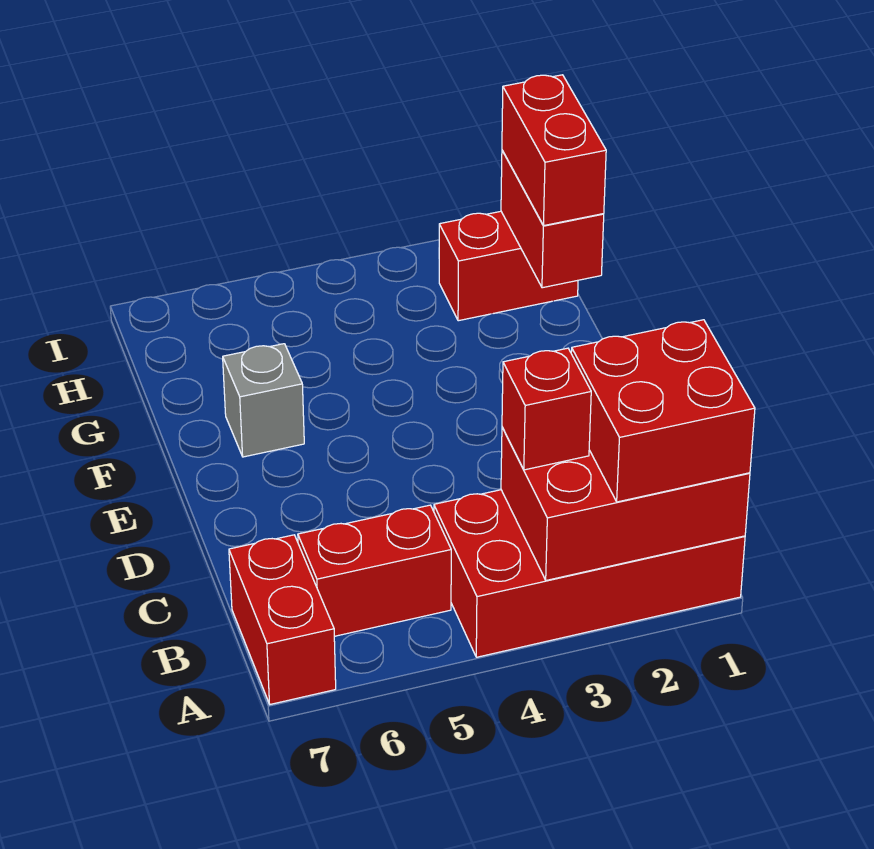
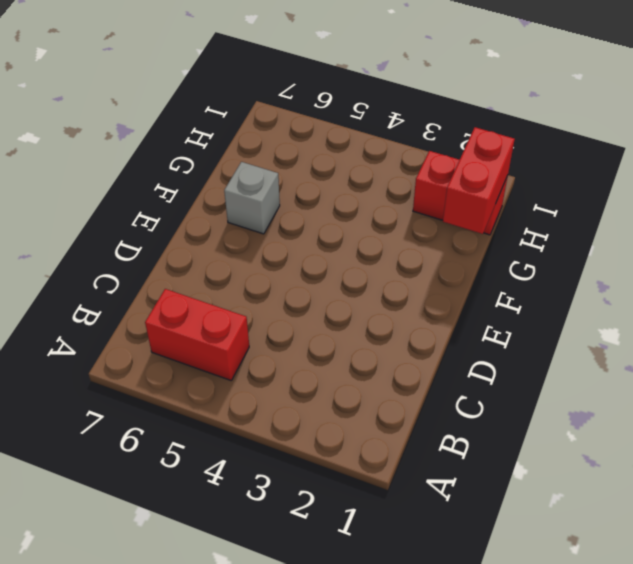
none -> red 2x4 brick [434,490,745,657]
none -> red 1x2 brick [229,535,336,704]

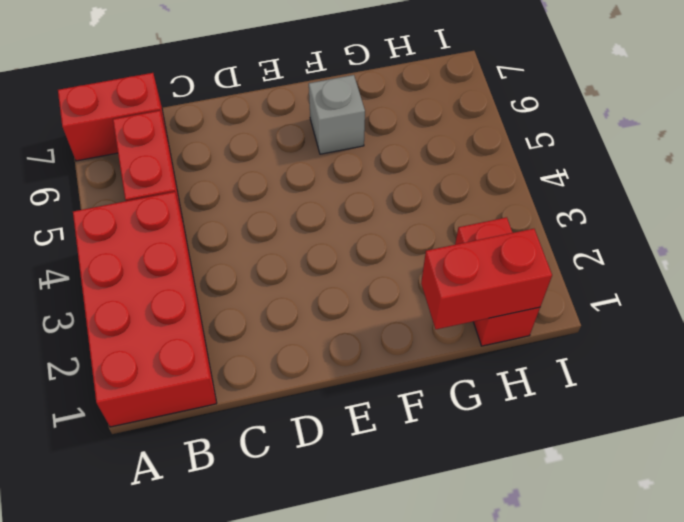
none -> red 2x3 brick [501,427,750,580]
none -> red 2x2 brick [571,320,755,502]

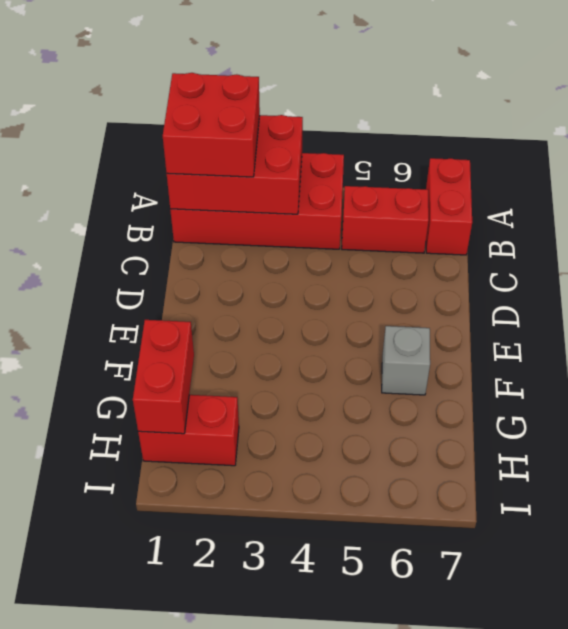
none -> red 1x1 brick [502,348,591,470]
none -> red 1x2 brick [502,75,606,226]

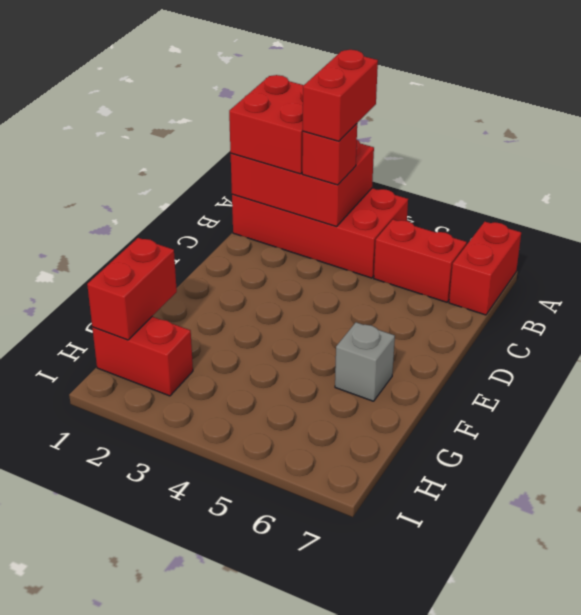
red 1x2 brick [303,50,378,141] -> red 1x2 brick moved to [502,75,606,226]

